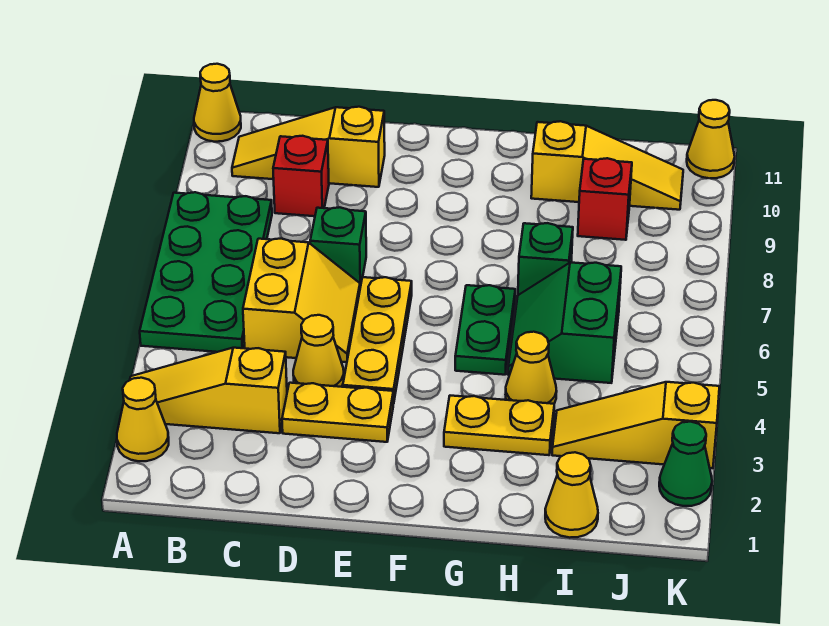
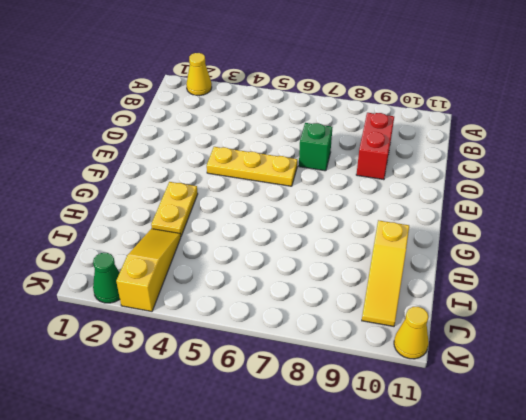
red 1x2 brick [356,113,394,180] -> red 1x1 brick [273,136,329,216]
none -> yellow 1x3 slope [130,348,287,433]
none -> green 2x4 plate [140,192,272,352]
none -> yellow 1x1 cone [194,64,241,142]

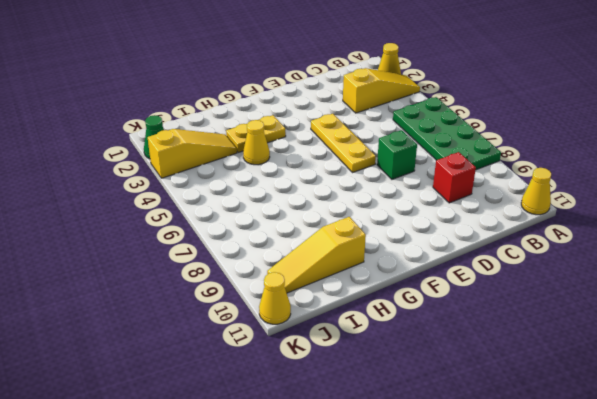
none -> yellow 1x3 slope [232,107,385,187]
none -> yellow 2x2 slope [243,239,360,362]
none -> yellow 1x2 plate [282,383,394,442]

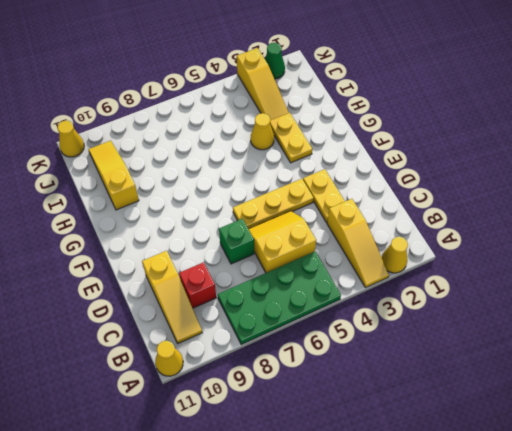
none -> yellow 1x1 cone [293,315,344,387]
none -> green 1x2 plate [455,285,515,375]
none -> green 2x2 slope [508,262,621,383]

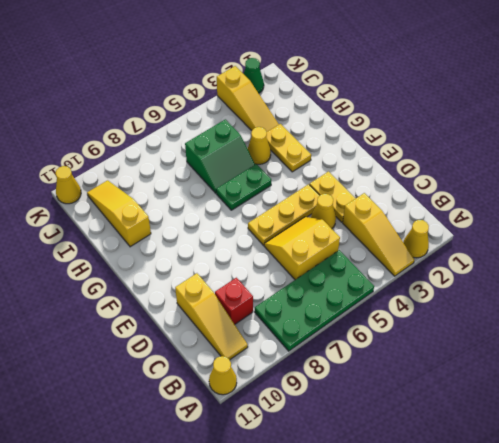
none -> green 1x1 brick [310,207,366,287]
none -> green 1x1 brick [518,223,573,295]
none -> yellow 1x1 cone [545,452,598,538]

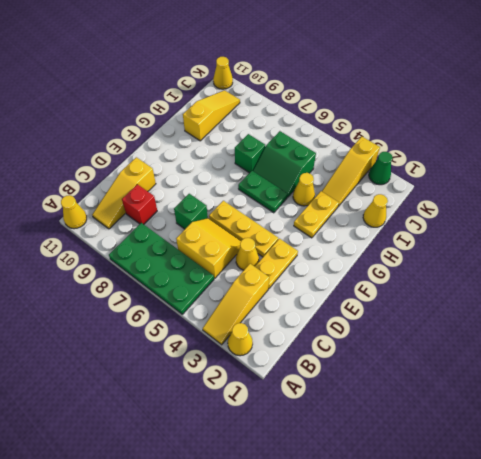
none -> red 1x1 brick [578,158,632,240]

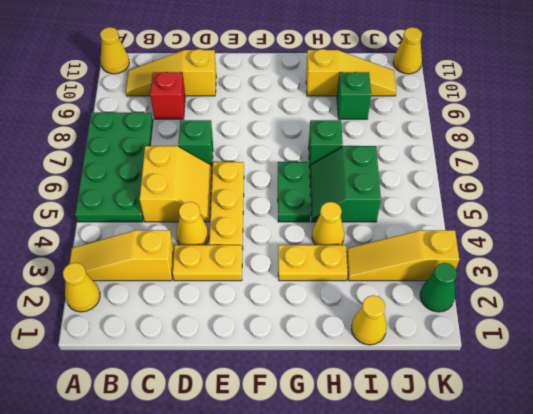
green 1x1 brick [337,72,371,119] -> red 1x1 brick [578,158,632,240]

